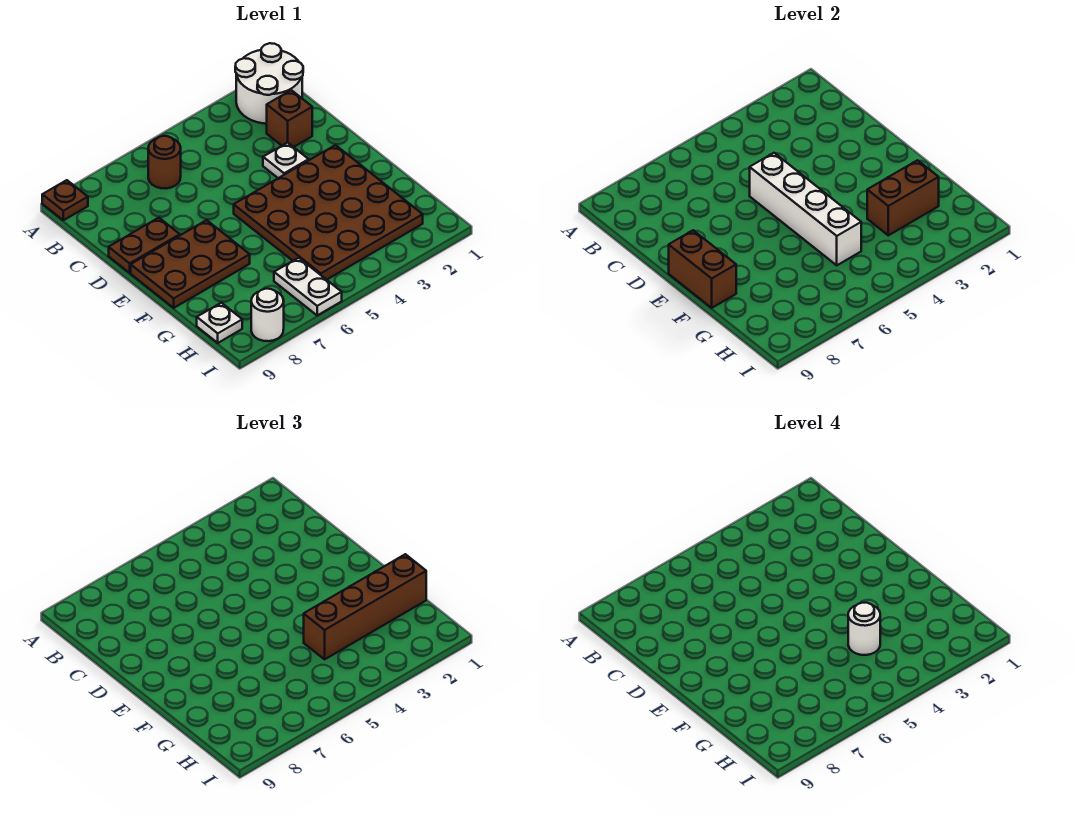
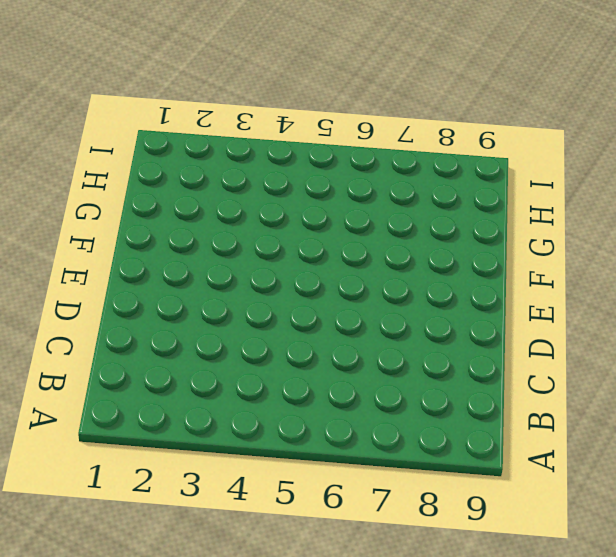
none -> white 2x2 round brick [235,43,303,124]
none -> brown 1x1 plate [42,180,88,220]
none -> brown 1x1 round brick [148,136,181,189]

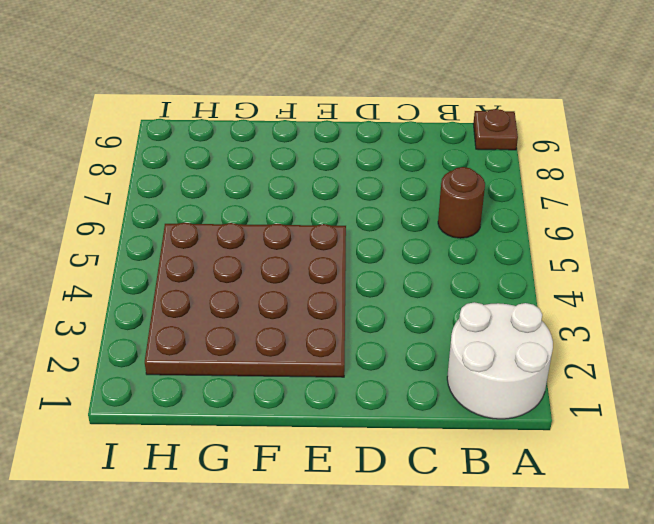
none -> brown 1x1 brick [267,90,312,147]
none -> white 1x1 plate [263,143,309,178]
none -> brown 1x2 plate [109,218,180,273]

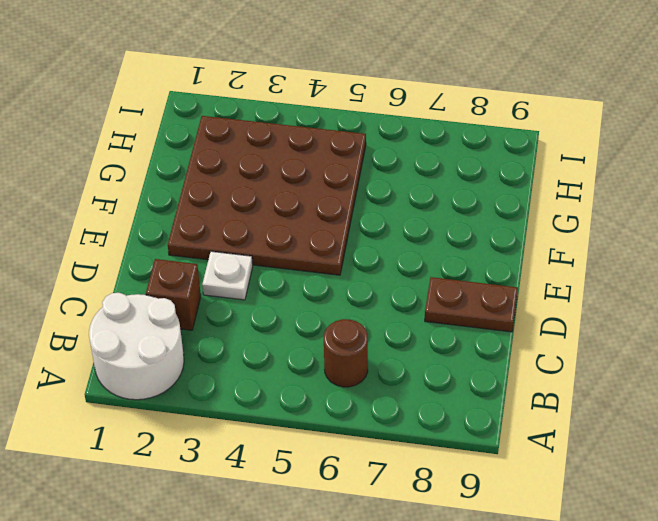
none -> brown 1x1 plate [42,180,88,220]
none -> brown 2x3 plate [131,220,250,308]
none -> white 1x2 plate [274,258,342,315]

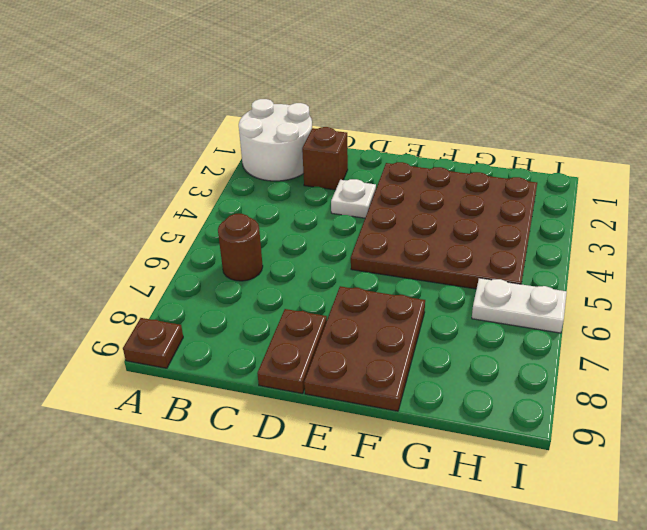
none -> white 1x1 plate [197,303,242,343]
none -> white 1x1 round brick [251,289,284,341]
none -> white 1x4 brick [750,153,861,265]

